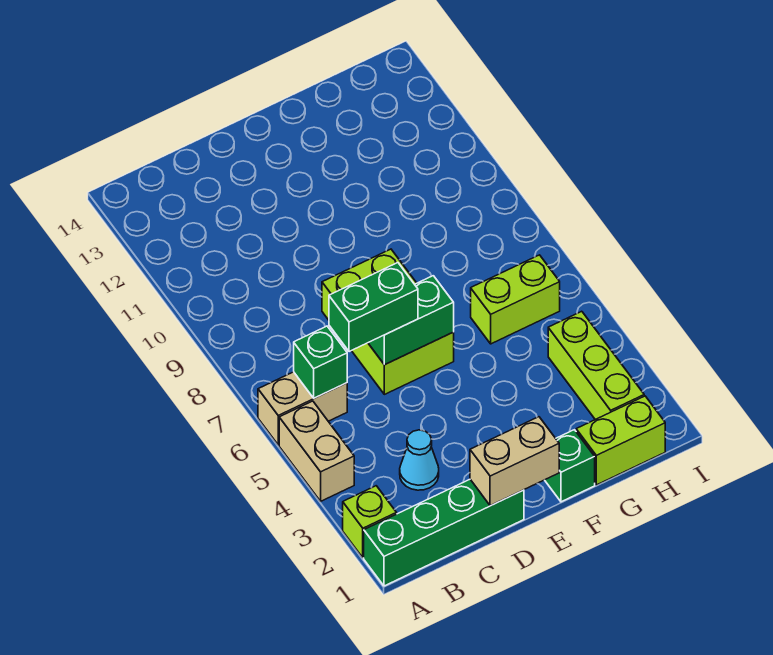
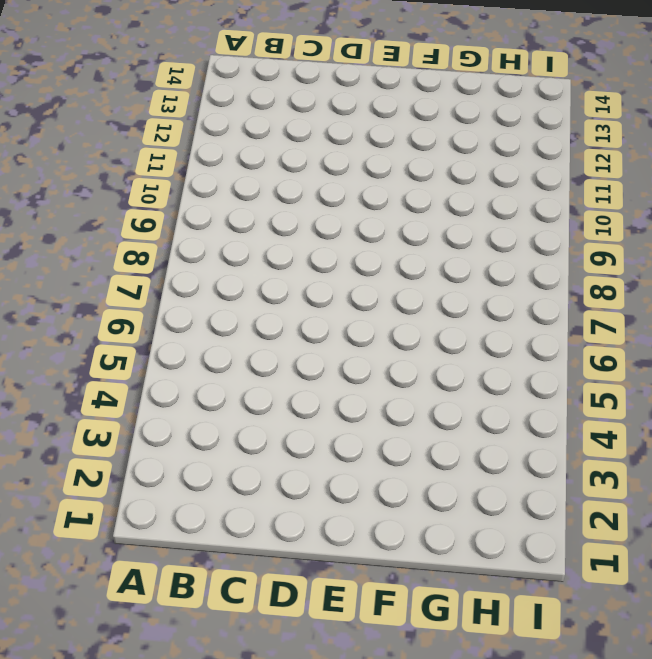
none -> green 1x4 brick [364,480,524,586]
none -> lime 1x1 brick [343,486,397,558]
none -> tan 1x2 brick [279,401,354,501]

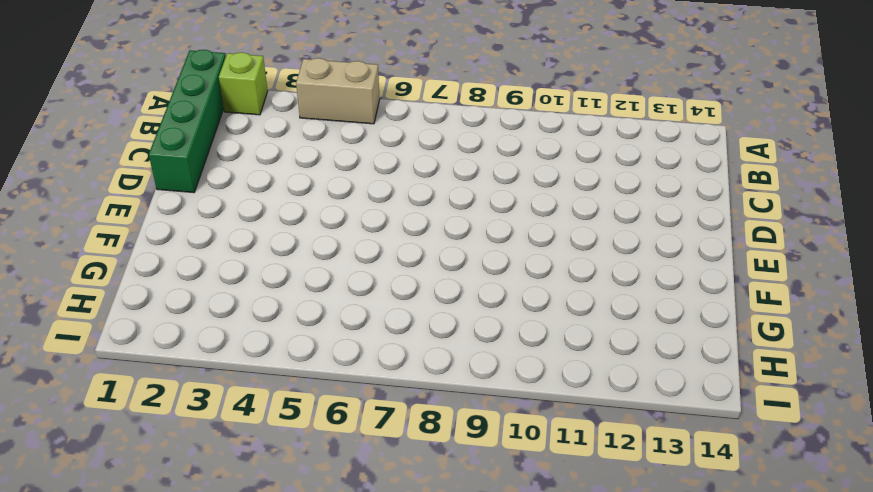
none -> tan 1x2 brick [258,372,347,445]
none -> cyan 1x1 cone [400,430,439,490]
none -> lime 2x3 brick [322,249,454,394]

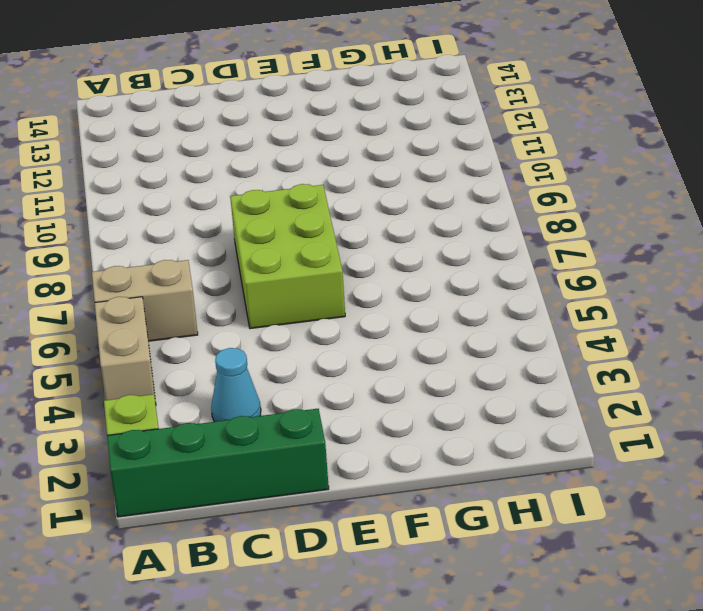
none -> green 1x1 brick [545,430,595,502]
none -> lime 1x2 brick [576,396,665,485]
none -> lime 1x2 brick [471,255,560,344]

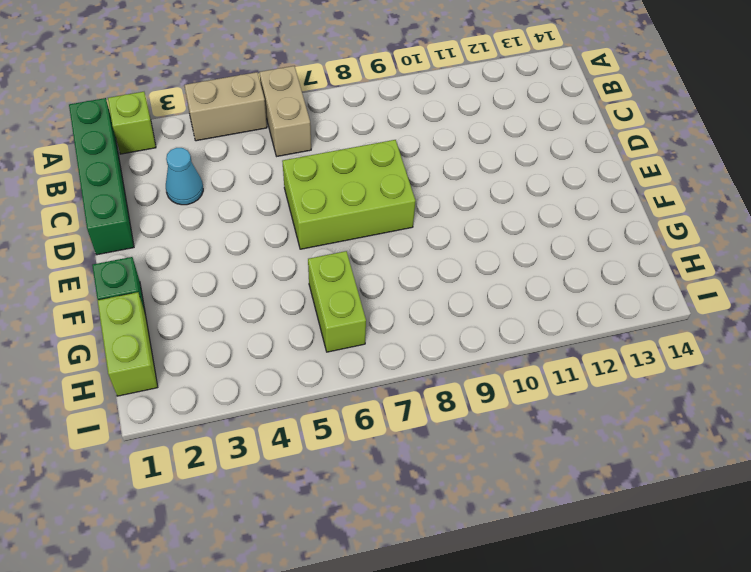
none -> lime 1x3 brick [548,311,644,420]
none -> green 1x1 brick [294,326,347,398]
none -> tan 1x2 brick [470,417,559,506]

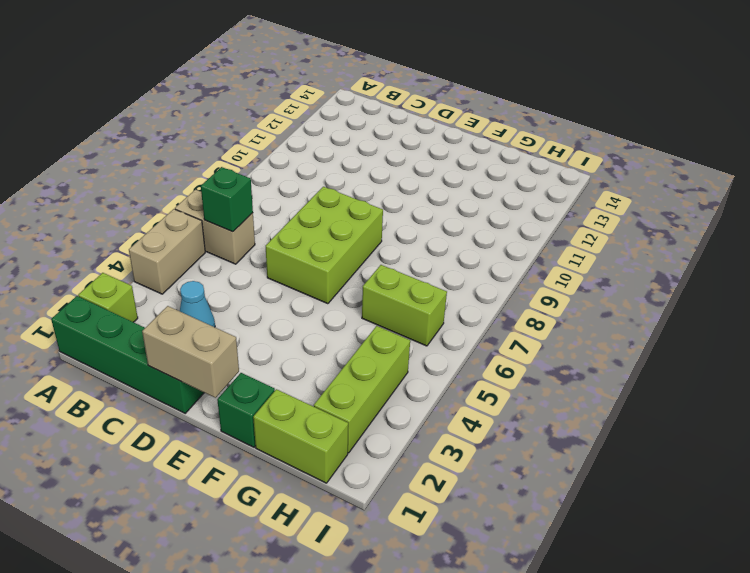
none -> green 1x2 brick [368,276,454,365]
none -> green 1x2 brick [329,263,418,352]

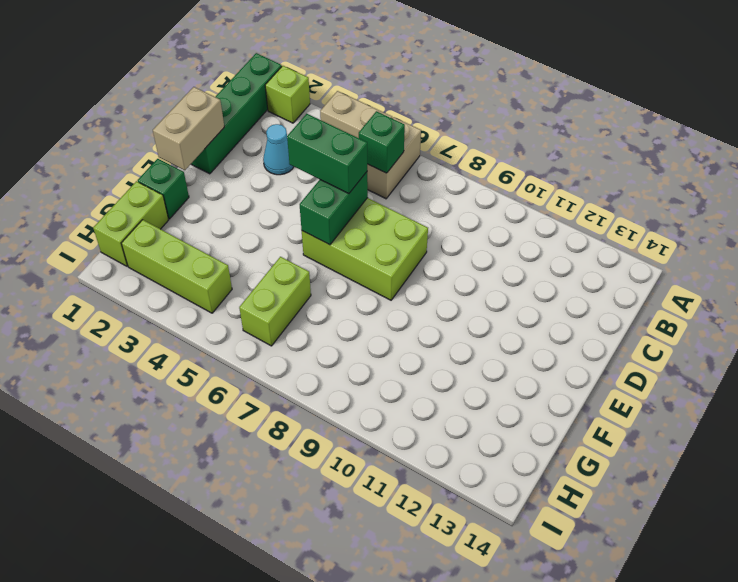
green 1x2 brick [287,114,367,194] -> green 1x2 brick turned to [329,263,418,352]

